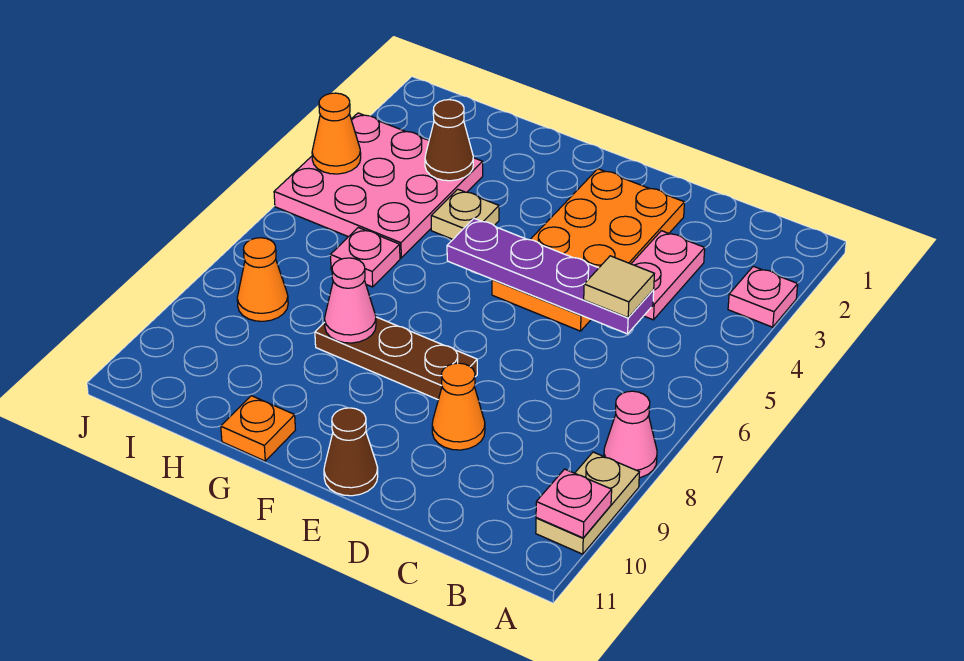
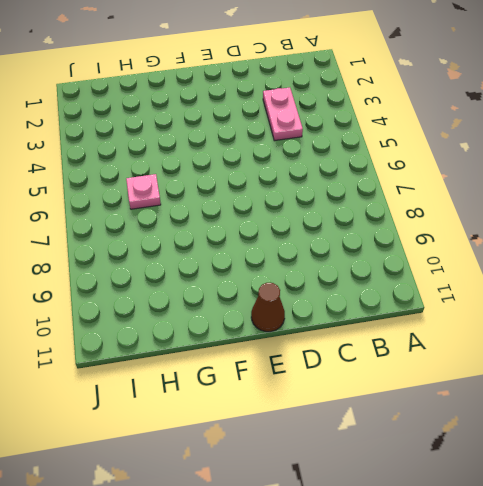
none -> pink 1x1 plate [728,266,798,327]
none -> pink 1x1 cone [604,391,657,478]
none -> tan 1x2 plate [536,452,639,554]

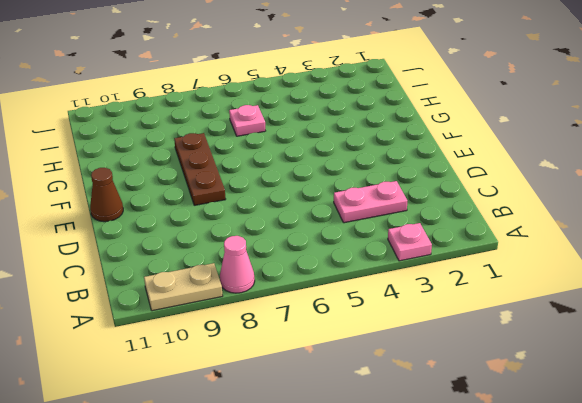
none -> orange 2x4 plate [492,169,684,331]
none -> orange 1x1 cone [432,363,485,450]
none -> tan 1x1 plate [431,189,499,239]

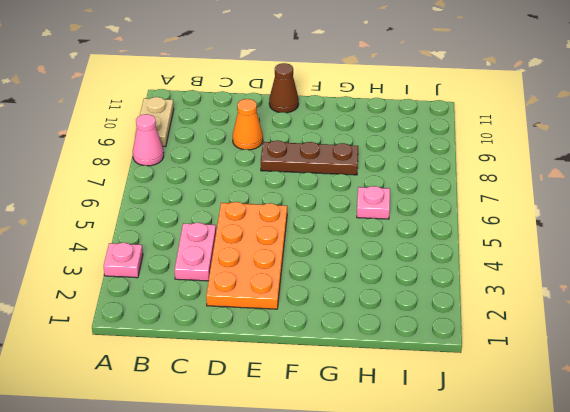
none -> tan 1x1 plate [431,189,499,239]
none -> orange 1x1 plate [221,396,295,461]
none -> pink 3x3 plate [274,113,483,258]

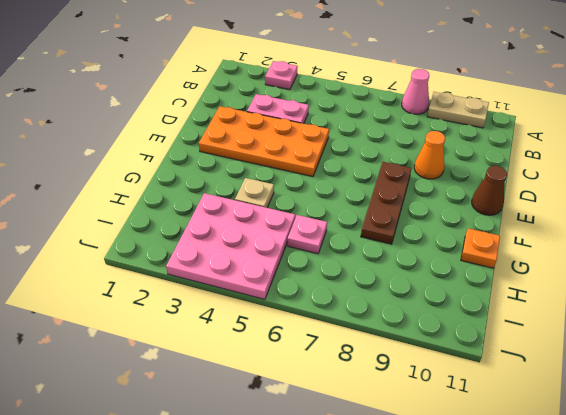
none -> orange 1x1 cone [237,238,288,321]
none -> pink 1x1 plate [536,469,612,538]
none -> purple 1x4 plate [447,218,654,334]

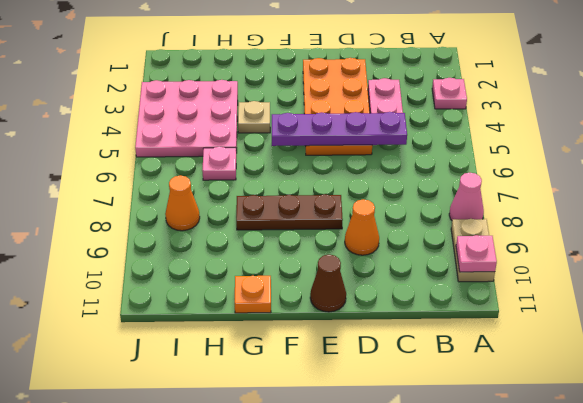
none -> pink 1x1 cone [325,258,376,343]
none -> brown 1x1 cone [425,100,473,181]
none -> orange 1x1 cone [312,93,361,174]

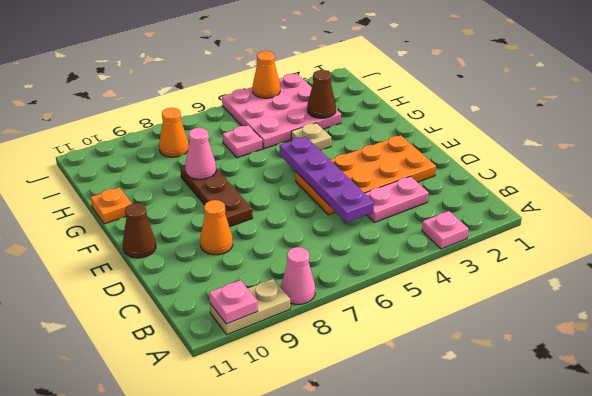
none -> tan 1x1 tile [584,256,654,318]

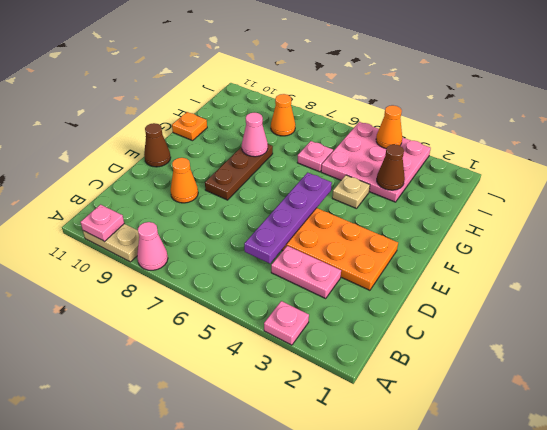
none -> tan 1x1 tile [584,256,654,318]

